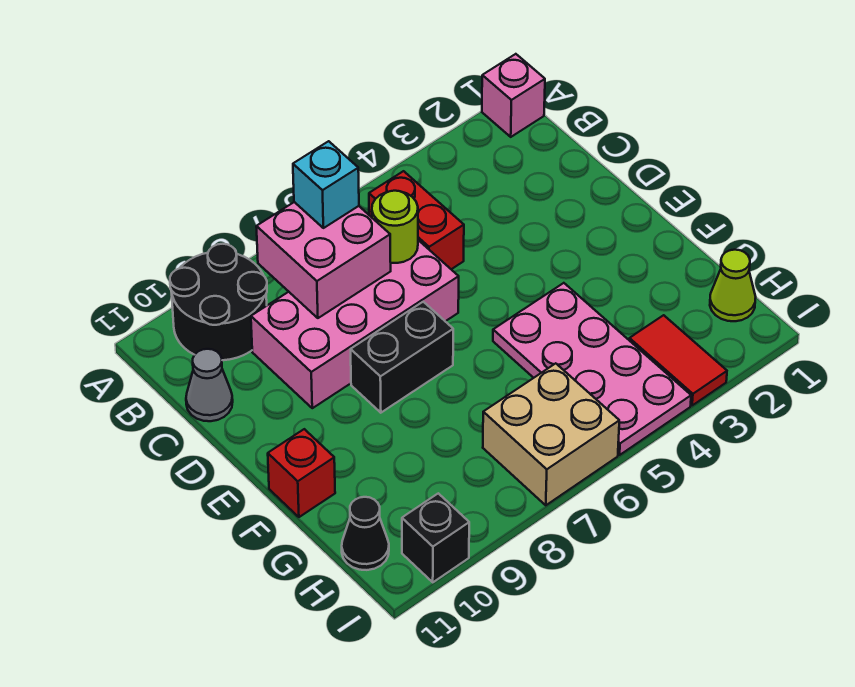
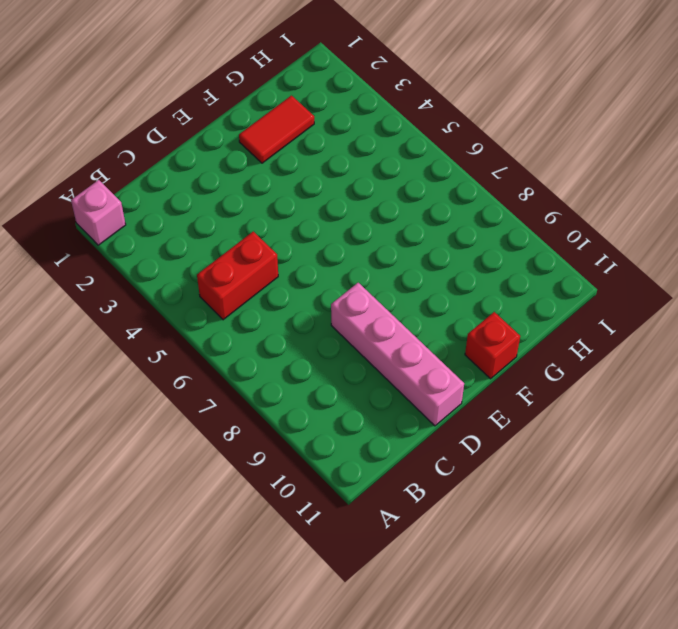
pink 1x4 brick [331,283,464,426] -> pink 2x4 brick [251,240,459,408]
red 1x2 tile [239,96,314,163] -> red 1x2 tile moved to [629,315,727,405]
none -> black 2x2 round brick [170,244,267,360]
none -> grey 1x1 cone [186,349,233,421]
none -> black 1x2 brick [351,302,453,413]

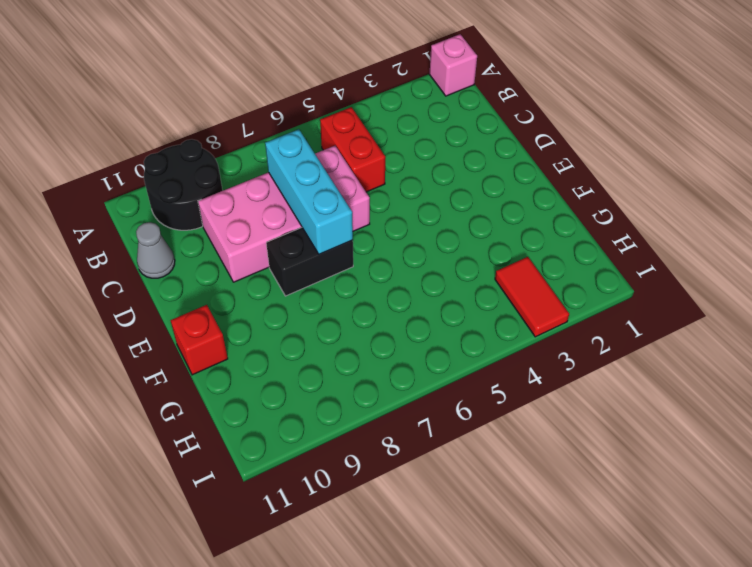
cyan 1x3 brick [265,129,353,254] -> pink 2x2 brick [256,202,391,318]
none -> pink 2x4 plate [493,283,691,455]
none -> lime 1x1 cone [710,250,756,321]
none -> tan 2x2 brick [483,363,619,505]

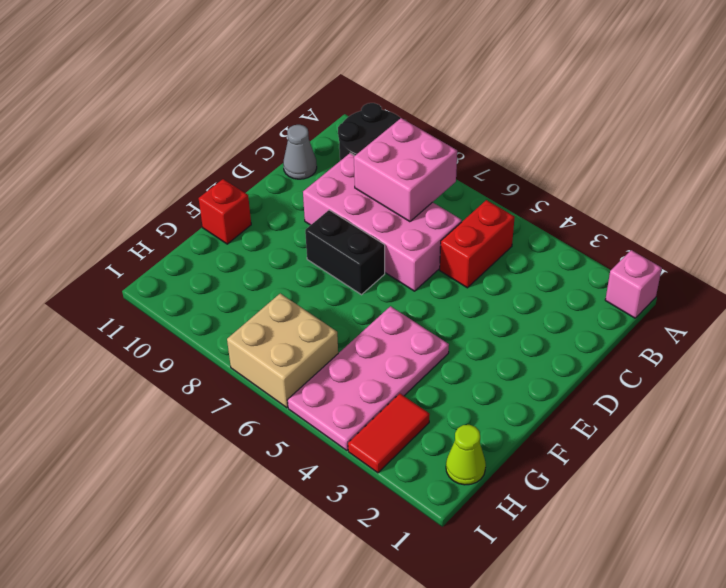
none -> black 1x1 cone [342,497,389,570]
none -> black 1x1 brick [402,493,469,582]
none -> lime 1x1 round brick [372,191,418,263]

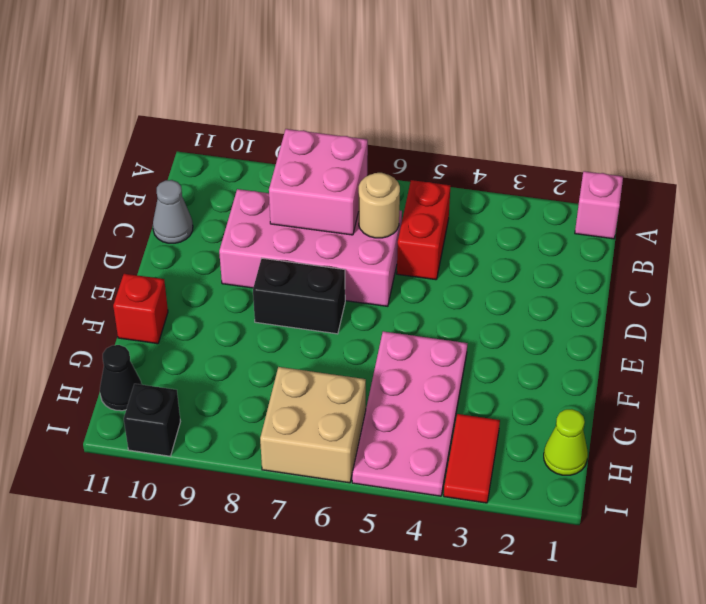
tan 1x1 round brick [359,173,400,238] -> lime 1x1 round brick [372,191,418,263]
none -> black 2x2 round brick [170,244,267,360]
none -> cyan 1x1 brick [293,141,359,228]

